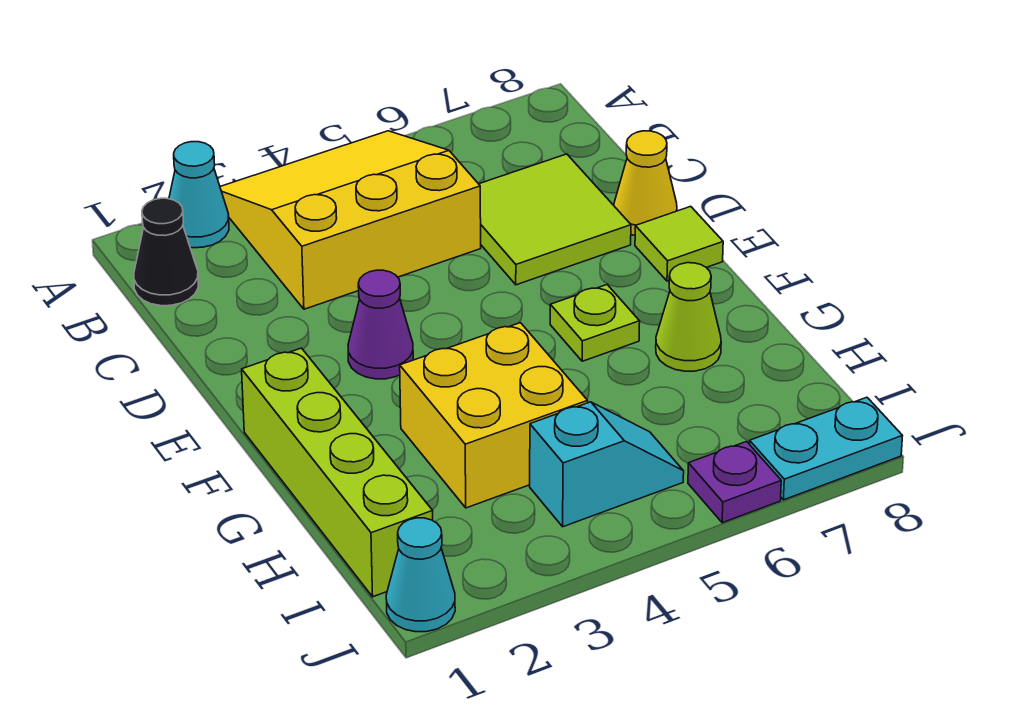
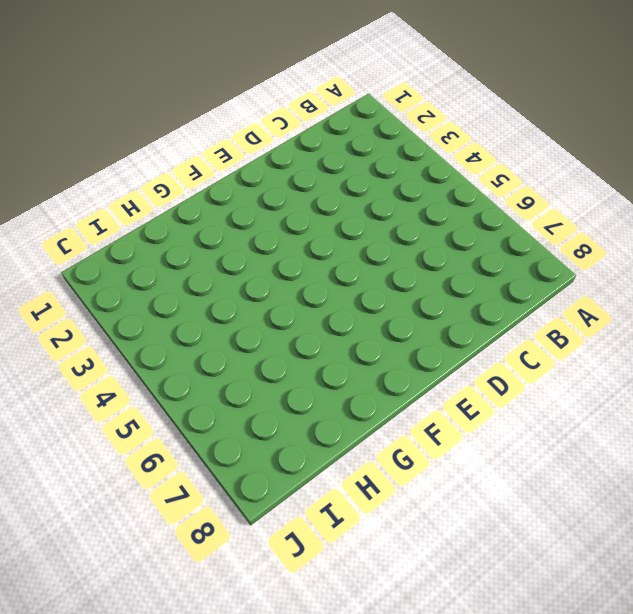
none -> cyan 1x1 cone [169,142,229,248]
none -> yellow 3x3 slope [220,131,481,309]
none -> black 1x1 cone [134,198,198,306]

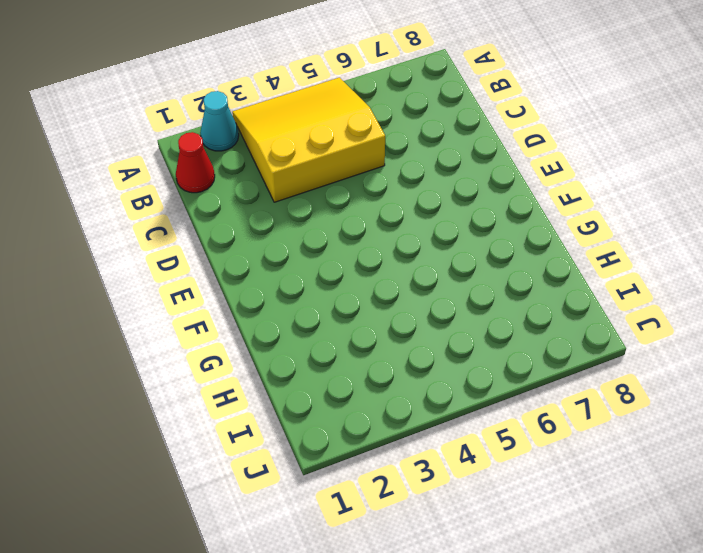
red 1x1 cone [176,132,215,193] -> black 1x1 cone [134,198,198,306]
none -> lime 2x2 tile [479,154,631,285]
none -> yellow 1x1 cone [614,131,677,235]
none -> purple 1x1 cone [348,270,413,379]

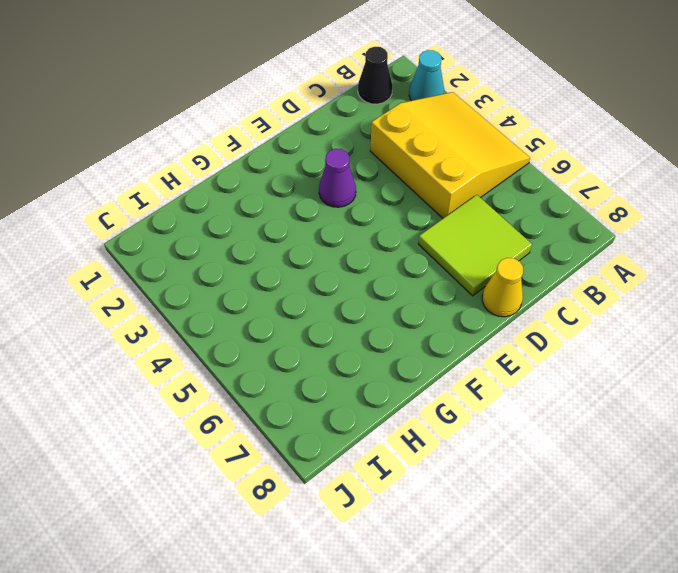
none -> lime 1x1 tile [635,206,723,281]
none -> lime 1x4 brick [242,348,433,597]
none -> lime 1x1 plate [550,285,640,361]

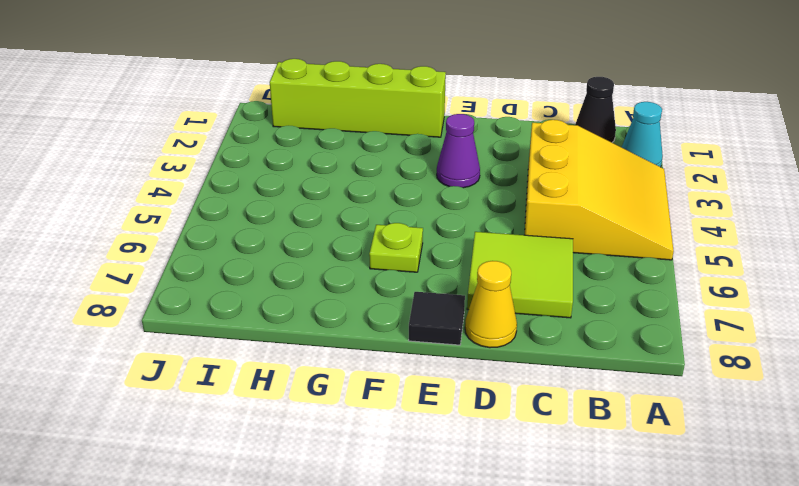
black 1x1 tile [409,292,465,345] -> lime 1x1 tile [635,206,723,281]
none -> yellow 2x2 brick [400,323,588,508]
none -> lime 1x1 cone [656,263,721,371]
none -> cyan 1x2 slope [530,402,684,527]

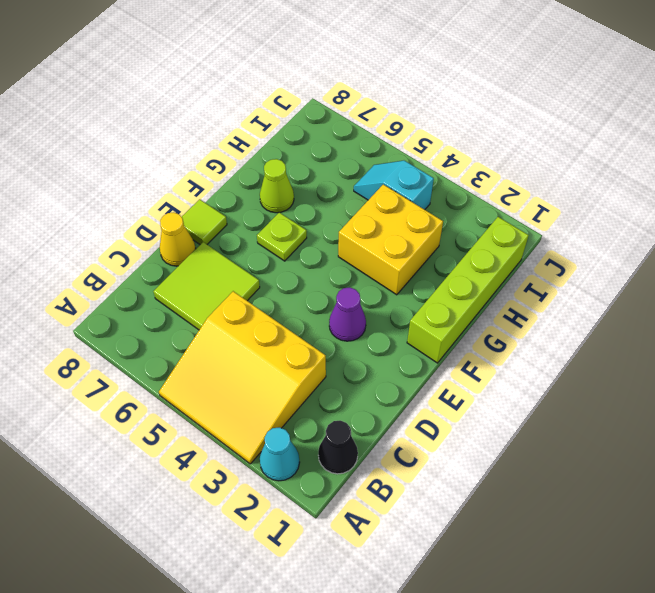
none -> cyan 1x1 cone [386,518,455,632]
none -> purple 1x1 plate [688,442,781,523]
none -> cyan 1x2 plate [749,397,902,500]

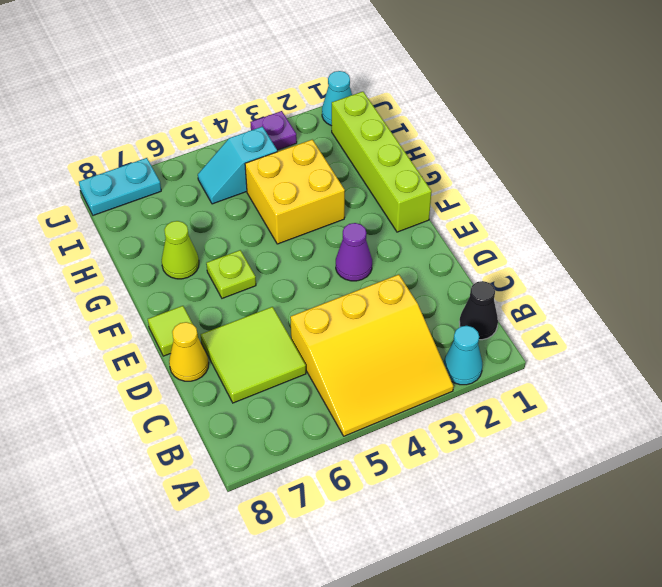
purple 1x1 plate [250,111,297,150] -> purple 1x1 plate moved to [688,442,781,523]

